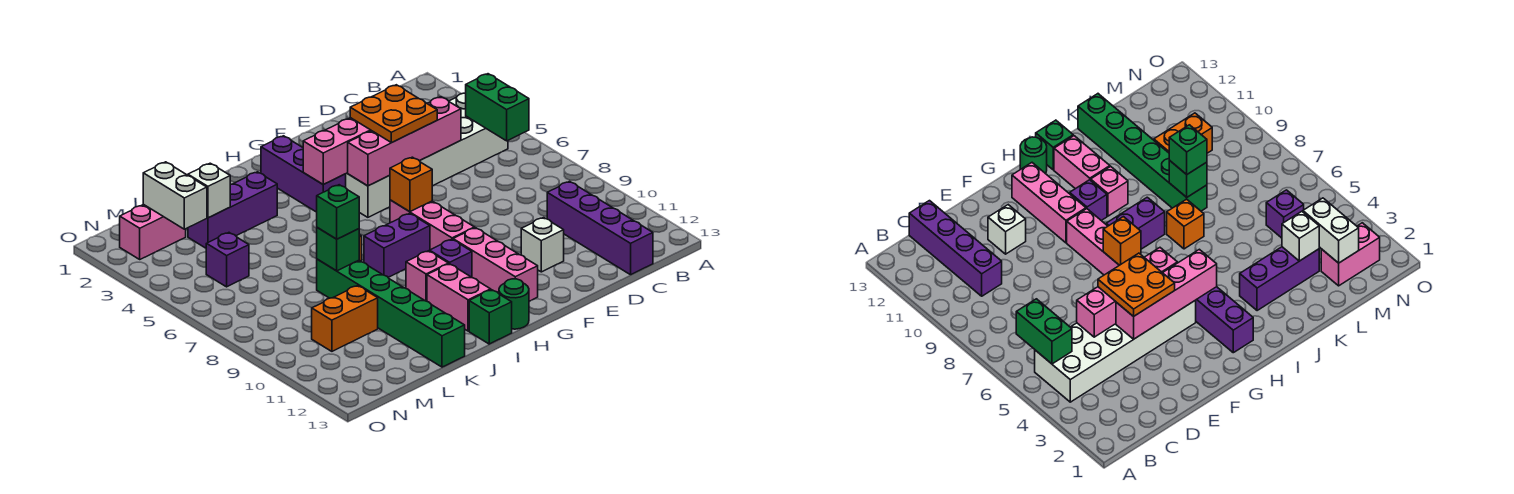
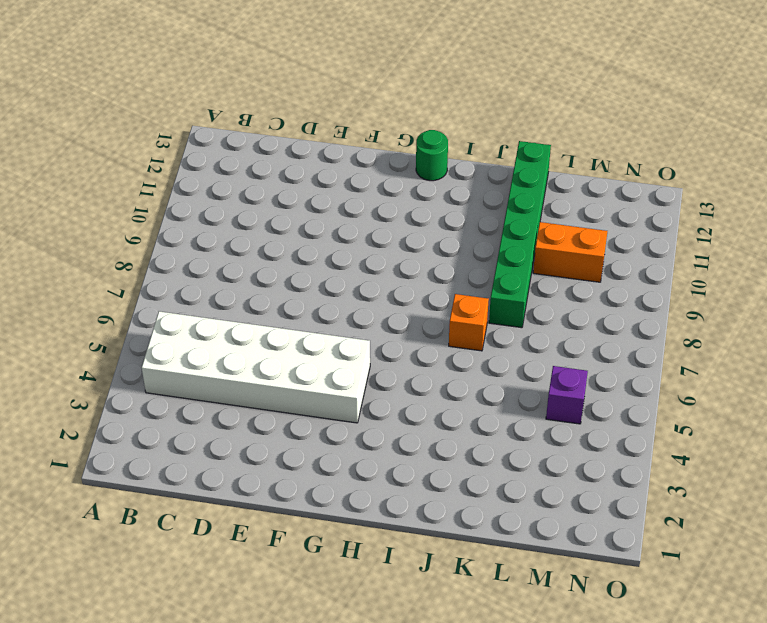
none -> purple 1x4 brick [547,181,653,275]
none -> white 1x1 brick [521,218,564,272]
none -> pink 1x3 brick [390,200,475,250]

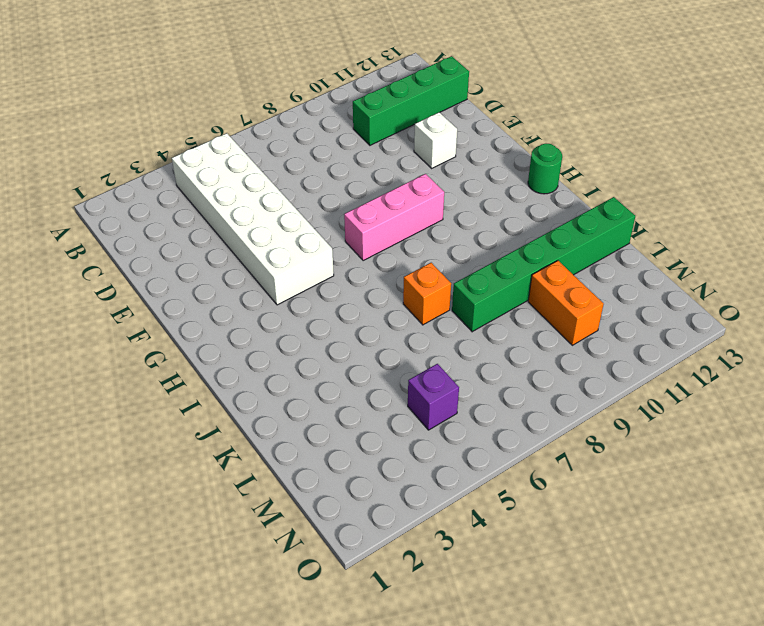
green 1x4 brick [353,56,469,145] -> purple 1x4 brick [547,181,653,275]
none -> pink 1x3 brick [453,228,538,301]
none -> purple 1x3 brick [261,136,346,212]
none -> purple 1x2 brick [364,213,430,277]

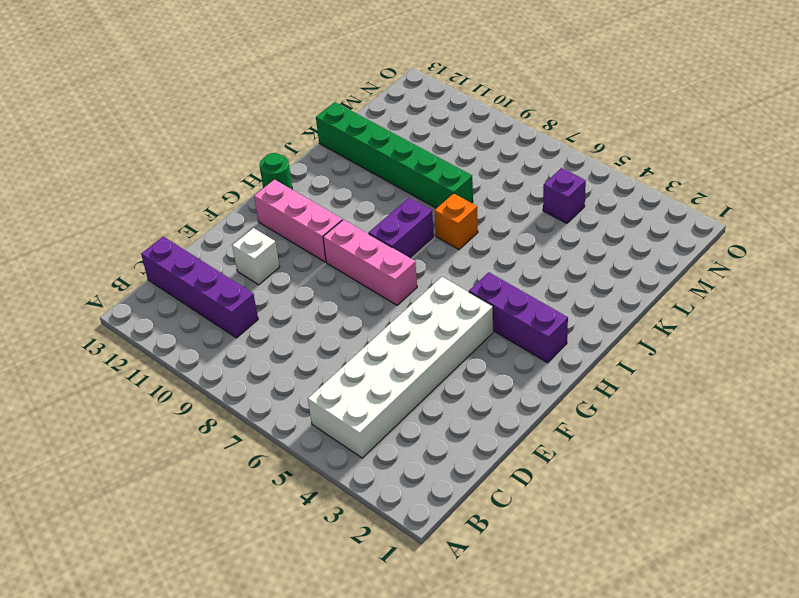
none -> purple 1x1 brick [430,239,472,277]
none -> pink 1x1 brick [406,251,448,301]
none -> pink 1x2 brick [427,264,491,331]

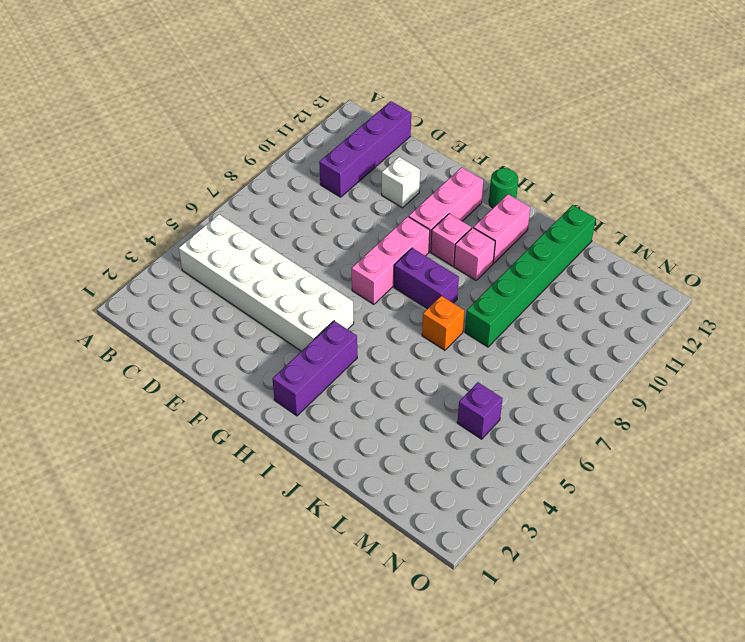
pink 1x1 brick [431,214,471,266] -> purple 1x1 brick [430,239,472,277]
none -> green 1x1 brick [469,290,512,344]
none -> purple 1x3 brick [188,172,277,248]
none -> orange 1x2 brick [312,286,378,351]

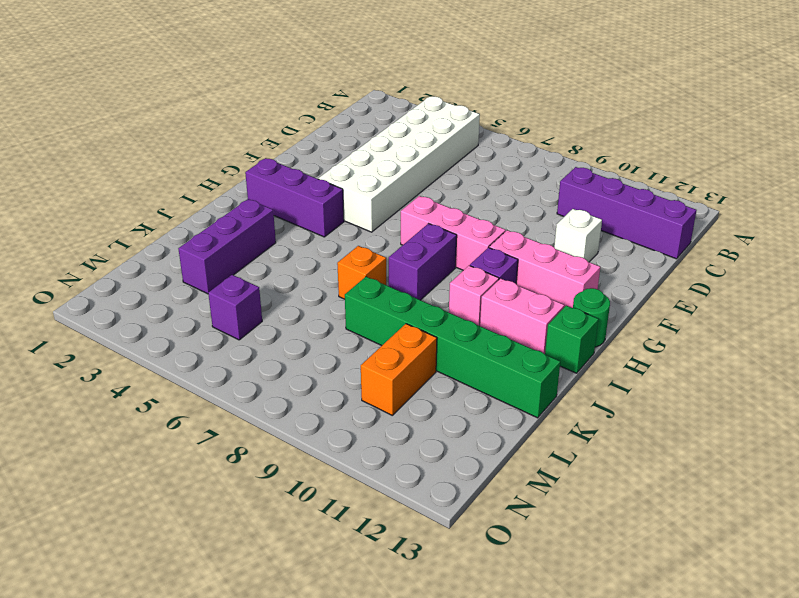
none -> pink 1x2 brick [120,204,186,259]
none -> green 1x2 brick [466,74,529,141]
none -> pink 1x4 brick [348,97,461,186]

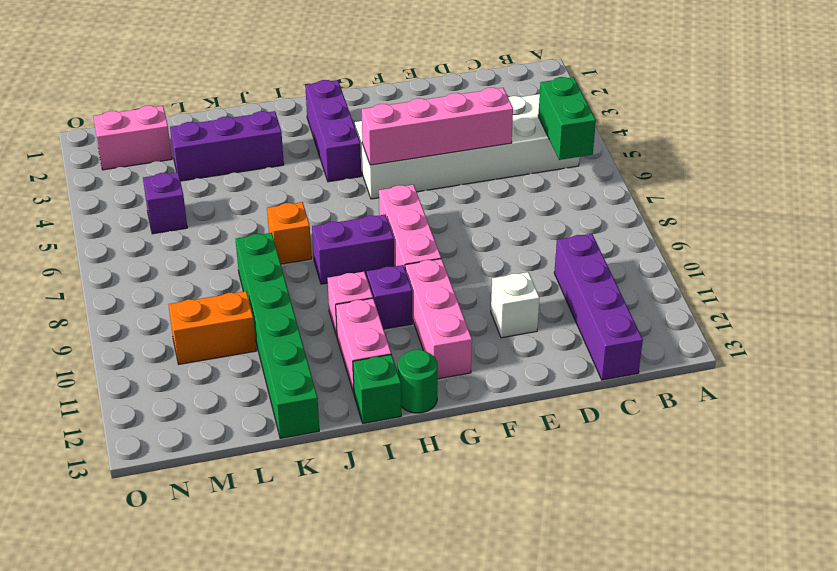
none -> pink 1x4 brick [303,118,371,184]
none -> orange 1x1 brick [390,157,432,212]
none -> green 1x1 brick [317,228,359,271]

